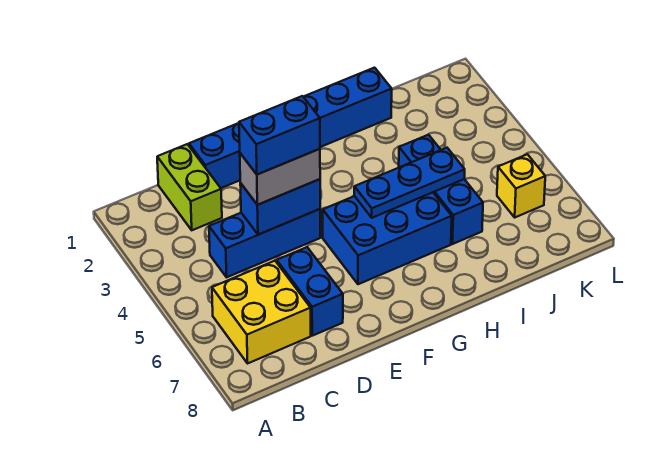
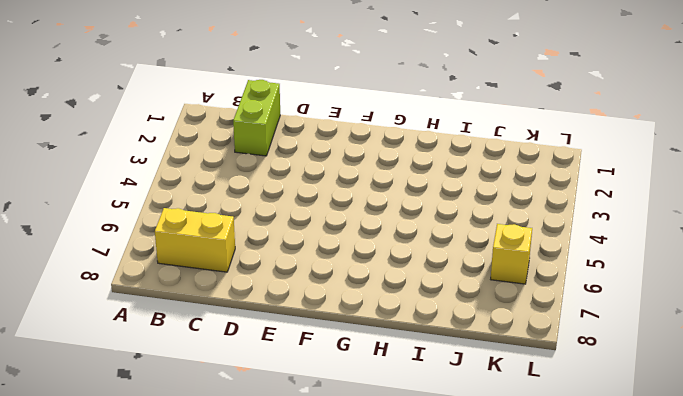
yellow 1x2 brick [155,208,235,272] -> yellow 2x2 brick [212,261,311,363]
none -> blue 1x3 brick [209,209,320,277]
none -> blue 1x6 brick [189,68,392,188]
none -> blue 1x2 brick [277,247,343,336]

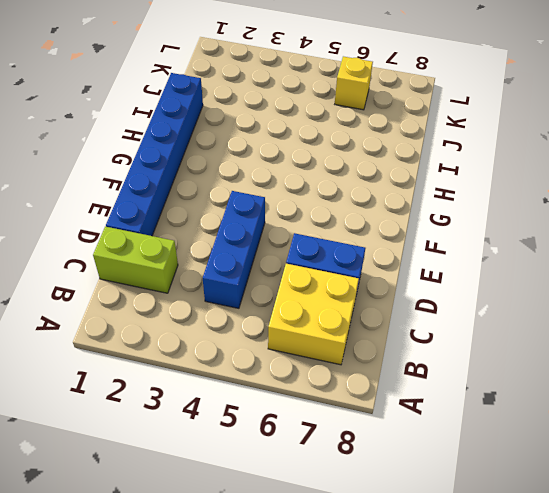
none -> blue 2x3 brick [323,192,452,284]
none -> blue 1x3 brick [399,135,483,244]
none -> blue 1x2 brick [240,179,320,235]

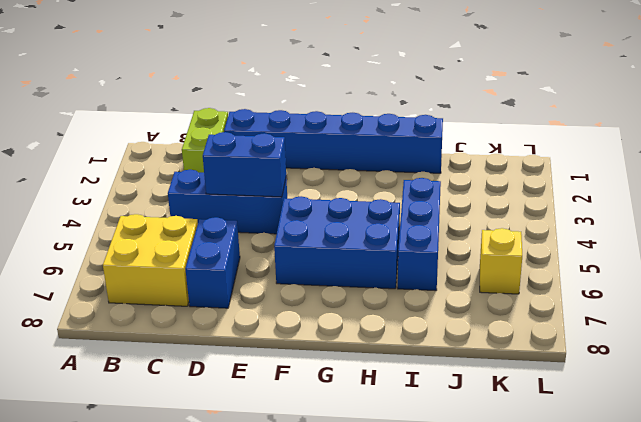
none -> blue 1x3 plate [354,148,465,218]
none -> grey 1x2 brick [240,149,320,205]
none -> blue 1x2 brick [239,96,320,175]

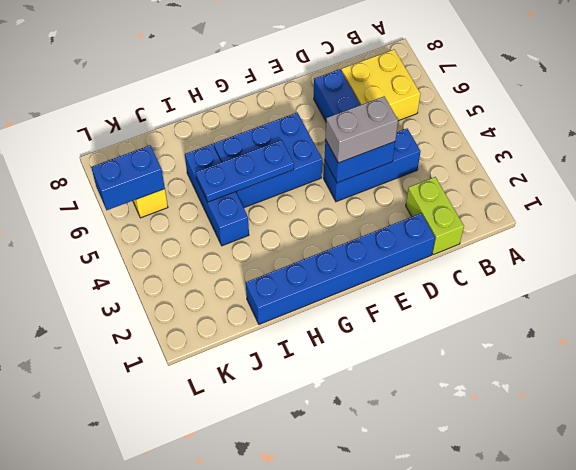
blue 1x2 brick [91,145,165,210] -> blue 1x2 brick moved to [239,96,320,175]

